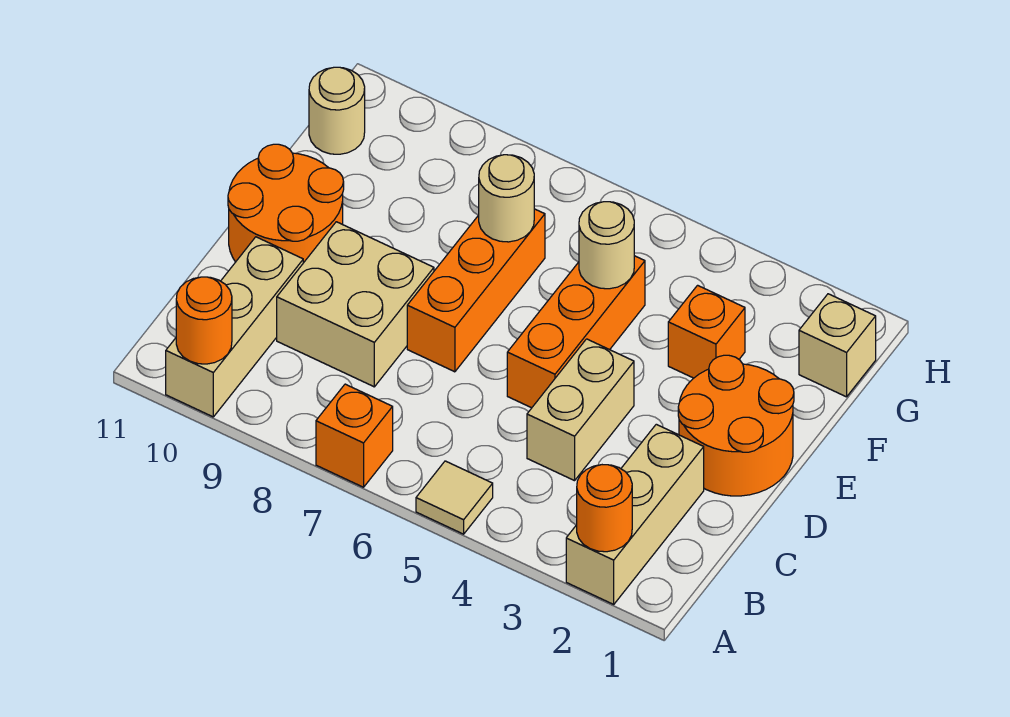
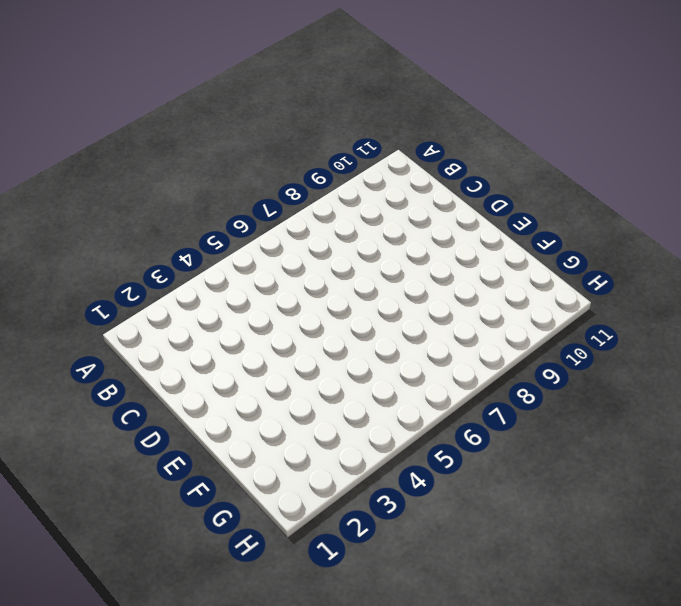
none -> tan 1x3 brick [566,424,704,604]
none -> tan 1x1 tile [416,461,493,534]
none -> orange 1x1 brick [316,384,393,487]

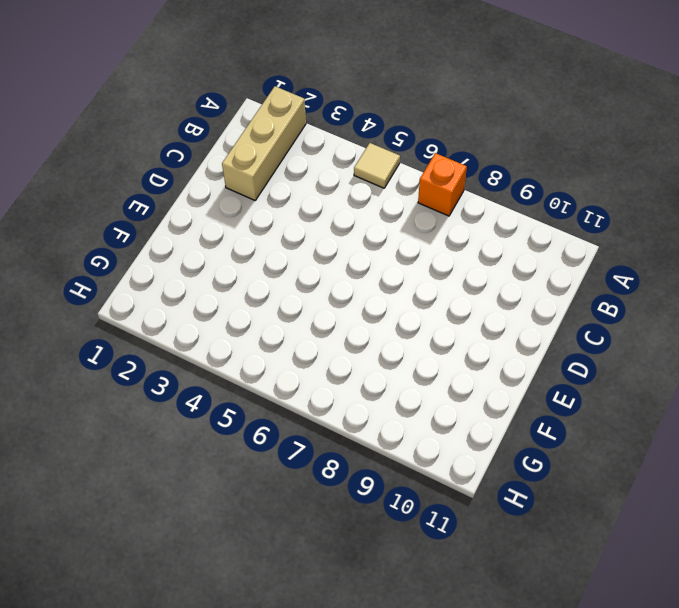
none -> tan 1x3 brick [166,237,303,417]
none -> tan 1x2 brick [527,339,634,481]
none -> tan 2x2 brick [277,222,434,387]

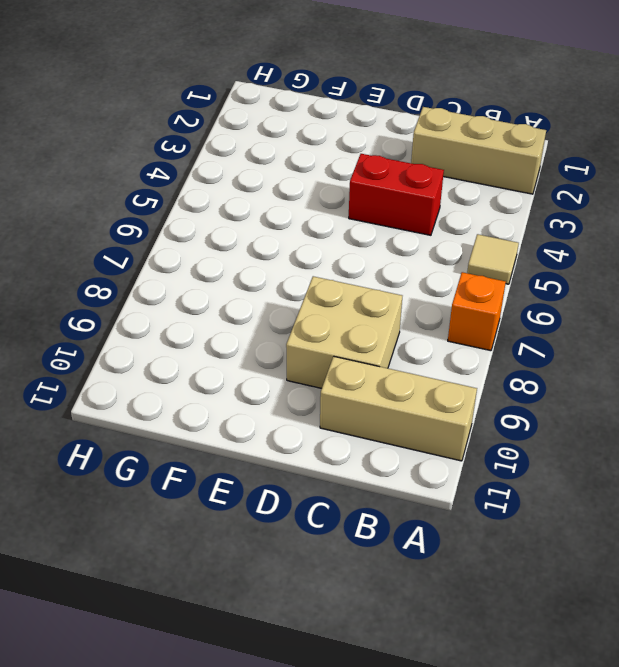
red 1x2 brick [349,154,444,235] -> tan 1x2 brick [527,339,634,481]
none -> orange 2x2 round brick [678,355,794,496]
none -> orange 1x3 brick [507,256,645,408]
none -> orange 1x3 brick [407,209,545,372]

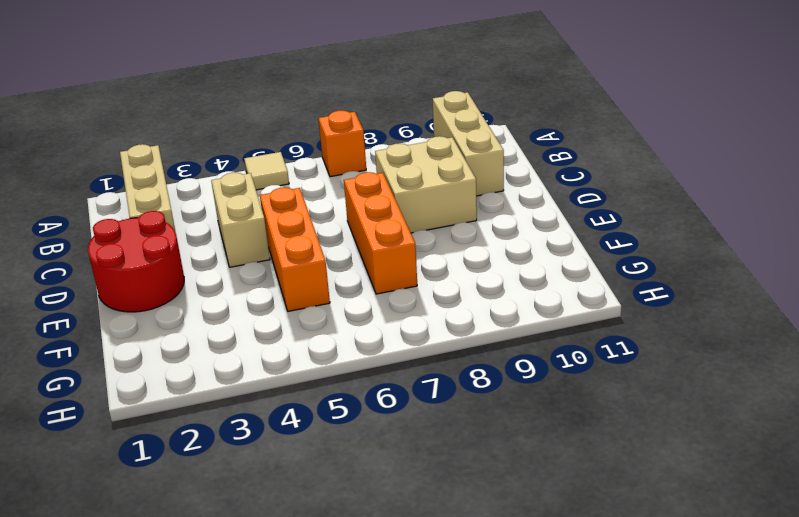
red 2x2 round brick [88,211,184,312] -> orange 2x2 round brick [678,355,794,496]
none -> orange 2x2 round brick [228,144,344,263]
none -> orange 1x1 brick [668,285,745,378]
none -> tan 1x1 brick [799,294,876,397]

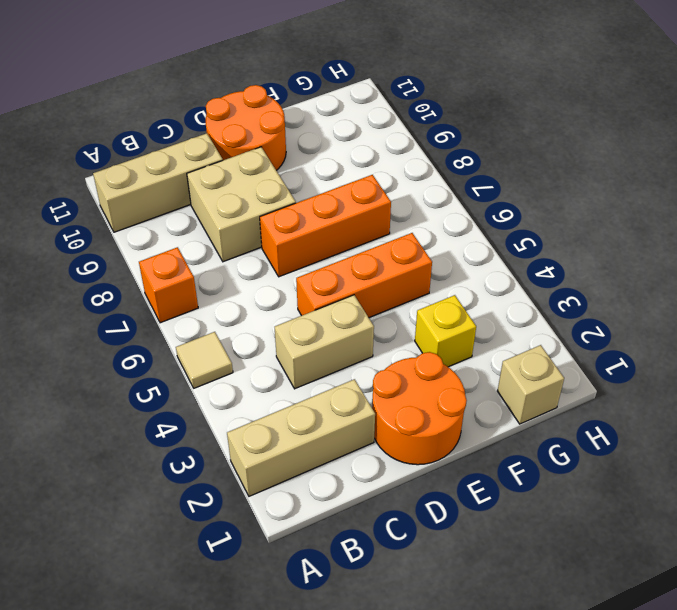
yellow 1x1 brick [415,295,476,367] -> orange 1x1 brick [668,285,745,378]
none -> tan 1x1 round brick [309,67,365,154]
none -> orange 1x1 round brick [577,465,632,552]
none -> orange 1x1 round brick [176,277,232,364]

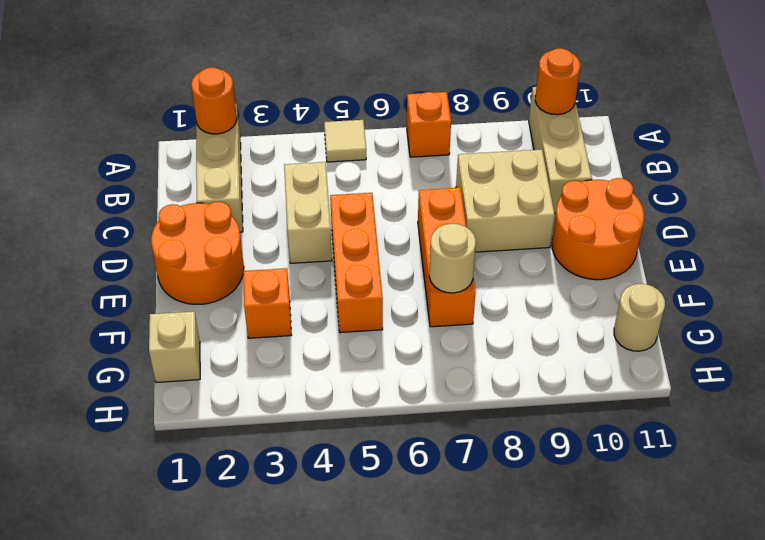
none -> tan 1x1 round brick [579,202,634,289]

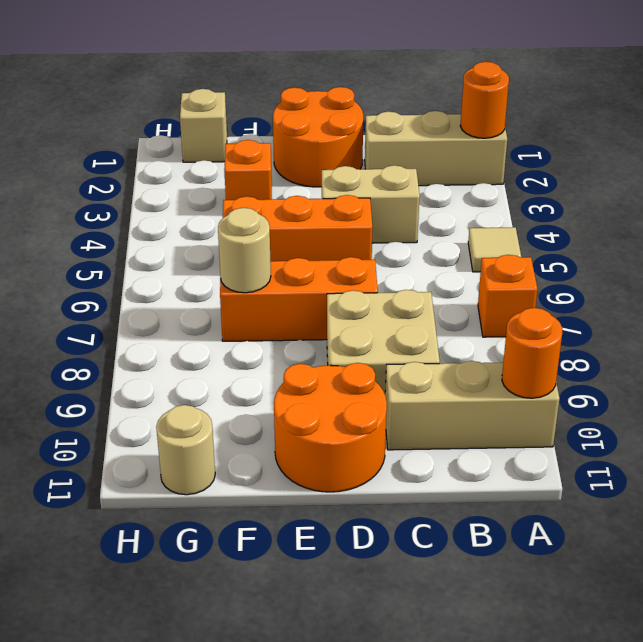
none -> tan 1x1 round brick [579,202,634,289]

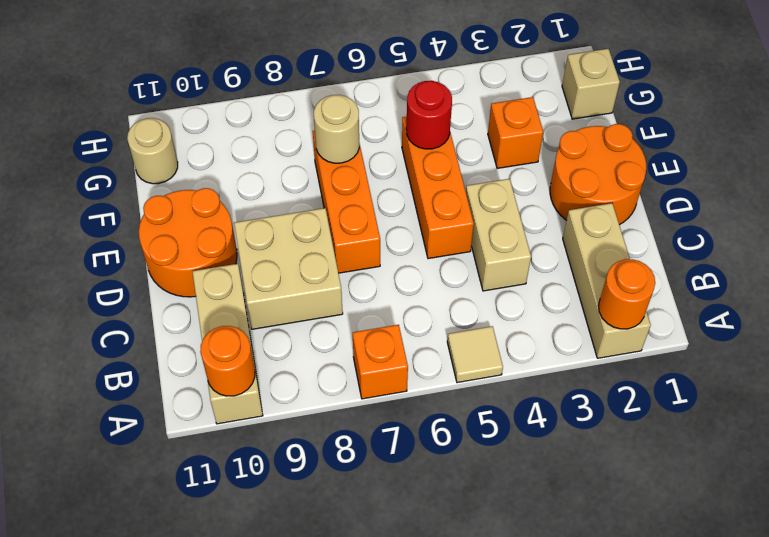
red 1x1 round brick [406,81,452,149] -> tan 1x1 round brick [579,202,634,289]

